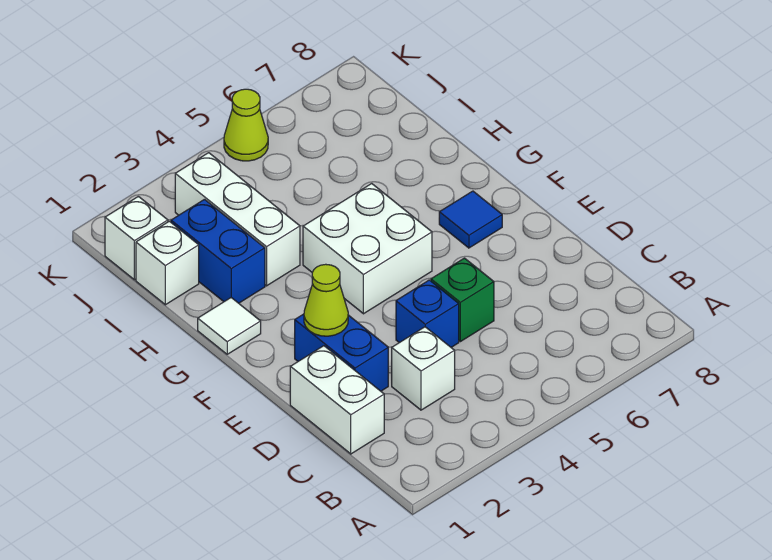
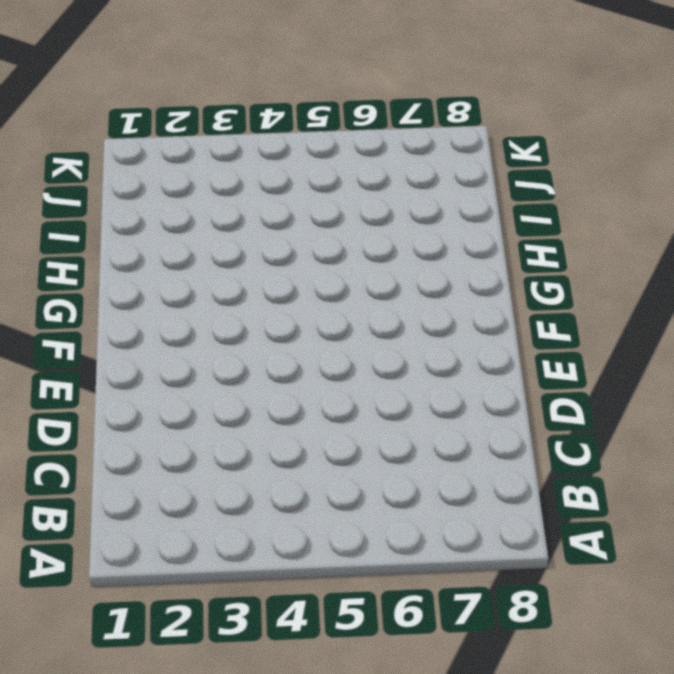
none -> white 1x2 brick [290,346,384,454]
none -> white 1x1 brick [392,327,455,410]
none -> blue 1x2 brick [295,314,388,391]

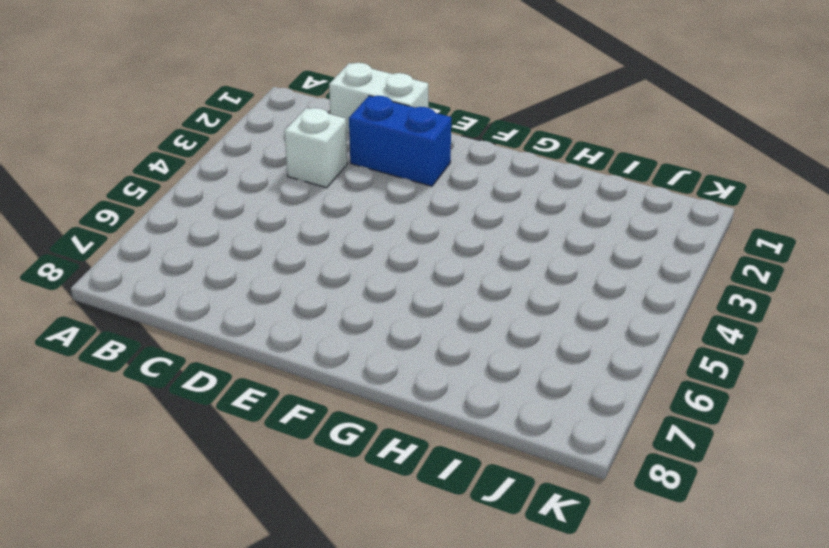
none -> blue 1x1 brick [396,280,459,347]
none -> green 1x1 brick [431,258,494,342]
none -> white 2x2 brick [303,184,432,314]

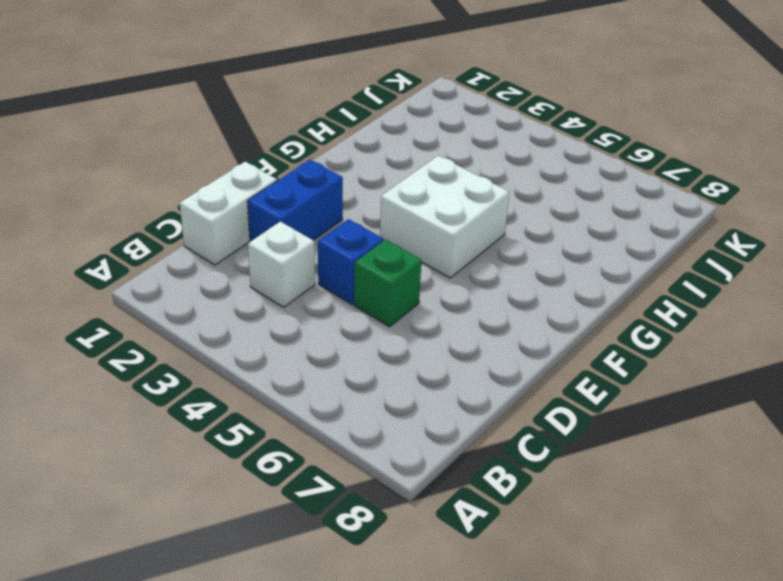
none -> blue 1x1 tile [439,191,502,248]
none -> white 1x1 tile [198,298,261,354]
none -> blue 1x2 brick [171,199,265,303]

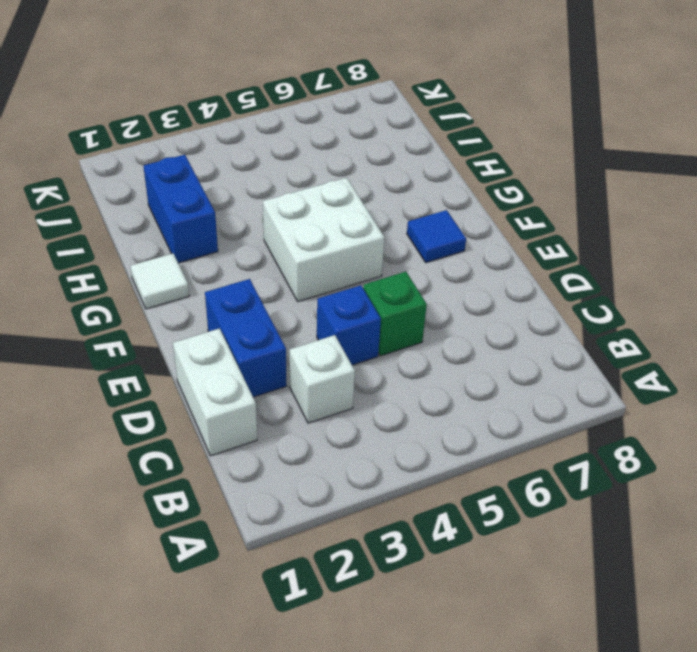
none -> white 1x3 brick [175,153,300,286]
none -> white 1x1 brick [136,221,199,305]
none -> white 1x1 brick [105,196,168,280]

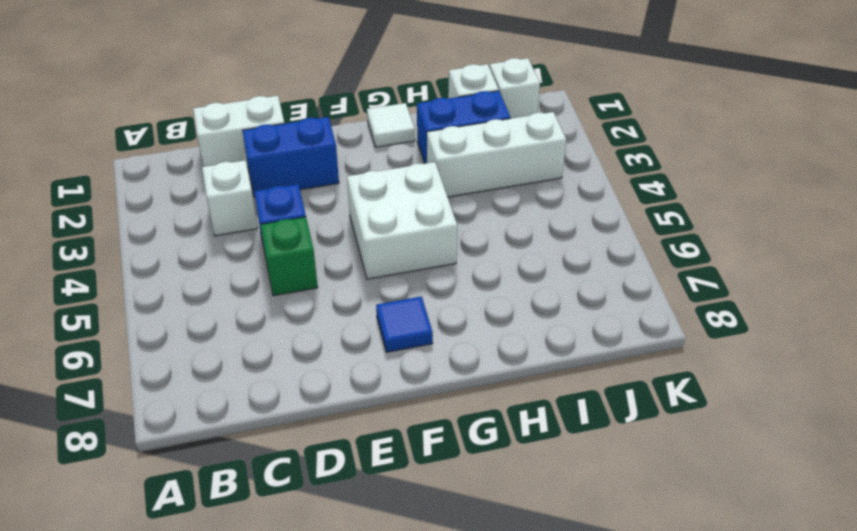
none -> lime 1x1 cone [224,89,268,161]
none -> lime 1x1 cone [304,264,348,336]

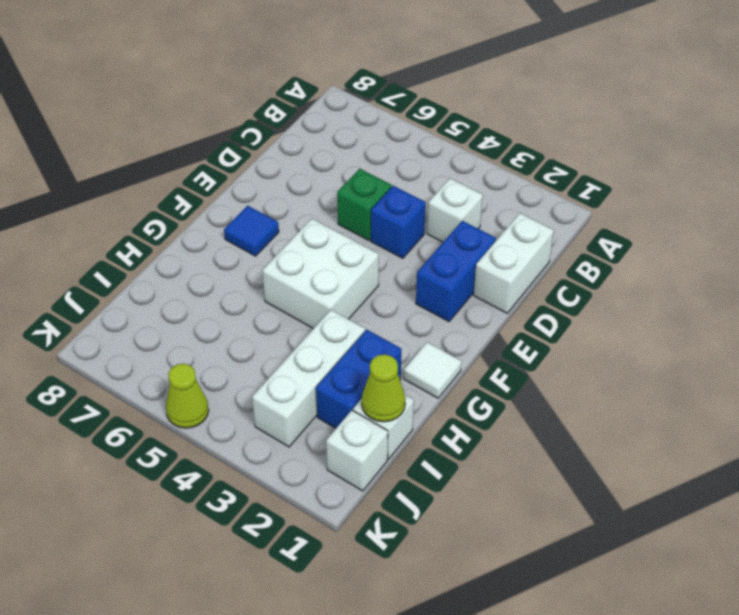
lime 1x1 cone [362,354,405,422] -> lime 1x1 cone moved to [304,264,348,336]

